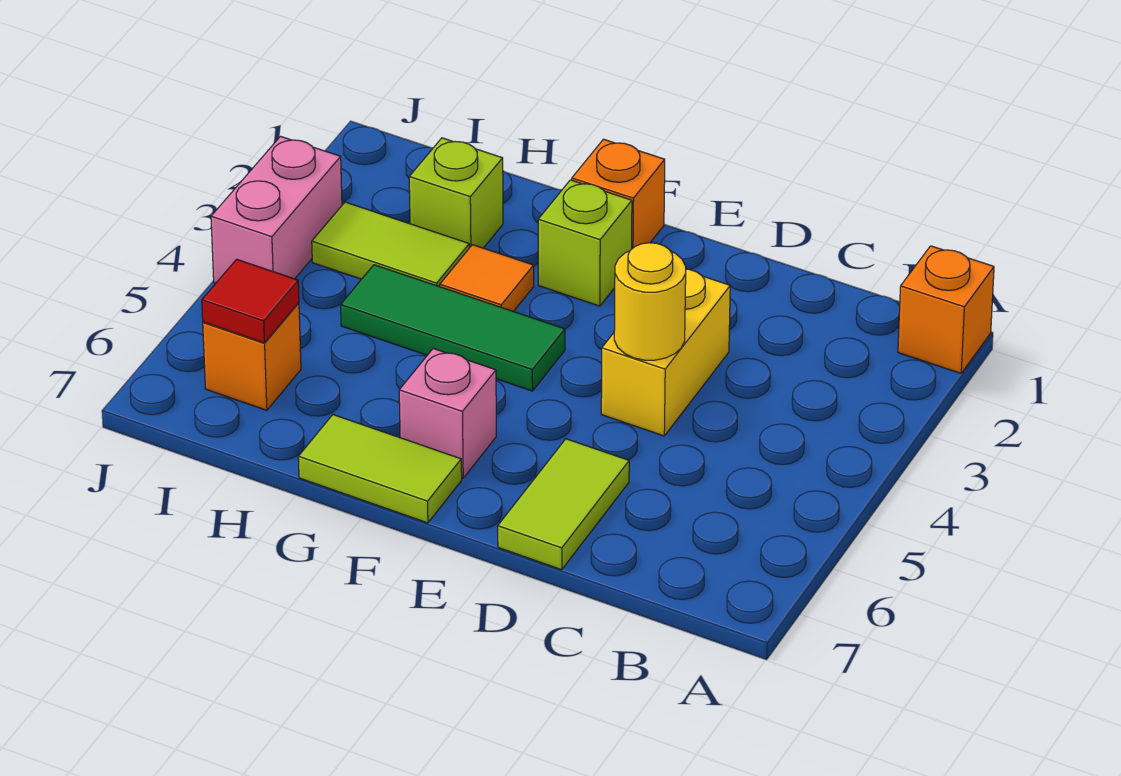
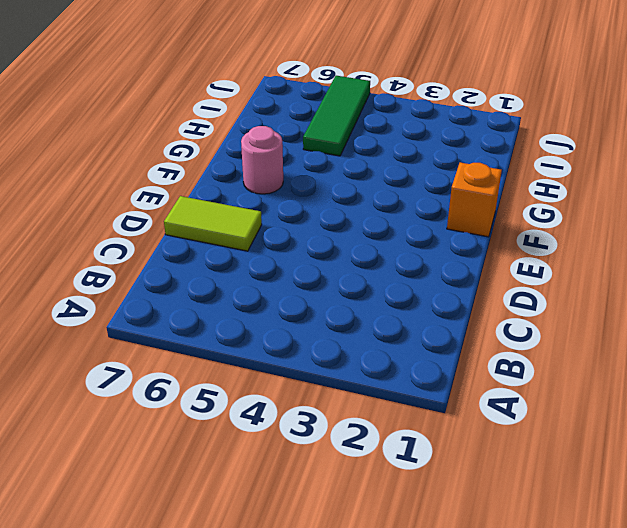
pink 1x1 round brick [241,126,283,194] -> pink 1x1 brick [399,349,496,478]
green 1x3 tile [303,76,370,156] -> green 1x3 tile moved to [341,265,565,391]
none -> orange 1x1 brick [898,246,994,373]
none -> yellow 1x2 brick [601,269,730,436]
none -> lime 1x1 brick [538,180,632,306]

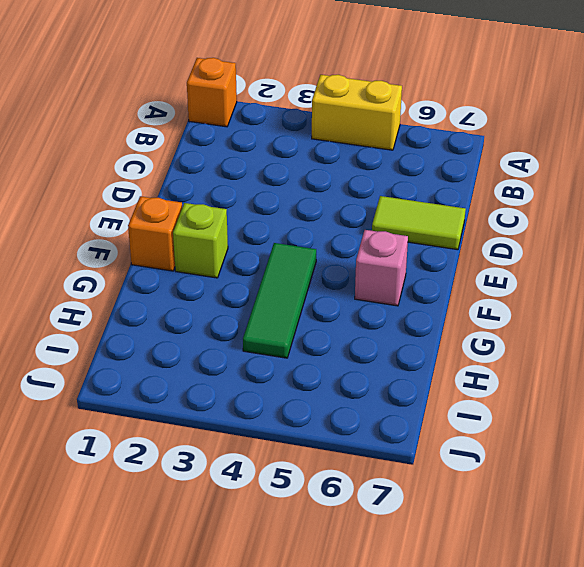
yellow 1x2 brick [312,75,402,150] -> yellow 1x2 brick moved to [601,269,730,436]
none -> lime 1x2 tile [298,415,462,523]
none -> orange 1x1 tile [440,245,534,312]
none -> lime 1x1 brick [409,138,503,248]

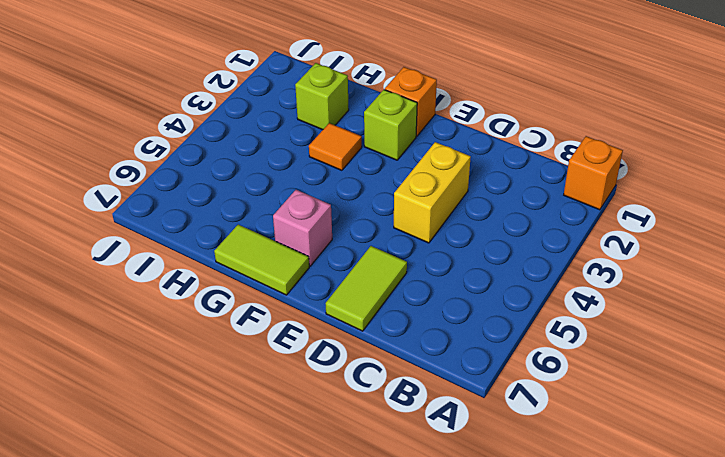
none -> green 1x3 tile [341,265,565,391]
none -> lime 1x2 tile [312,202,469,287]
none -> orange 1x1 brick [203,303,301,410]

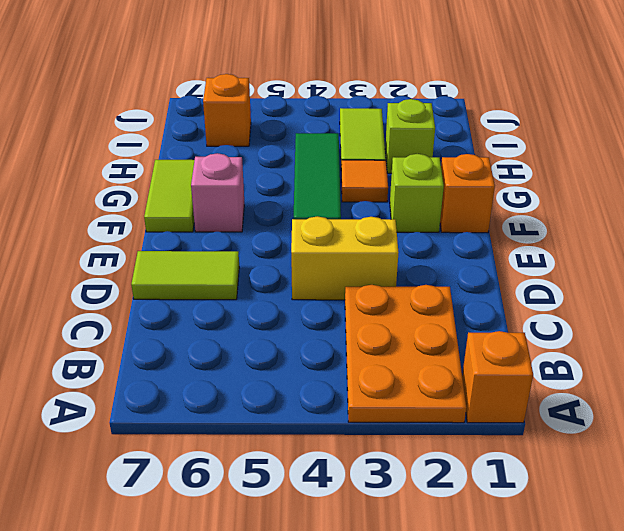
orange 2x3 plate [345,285,466,423] -> none
none -> pink 1x2 brick [211,136,342,283]
none -> yellow 1x1 round brick [614,243,686,360]
none -> red 1x1 tile [202,259,299,343]

